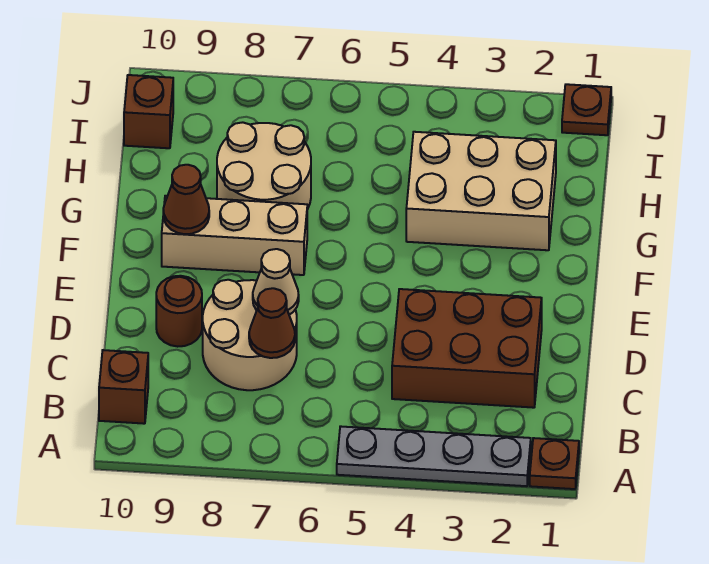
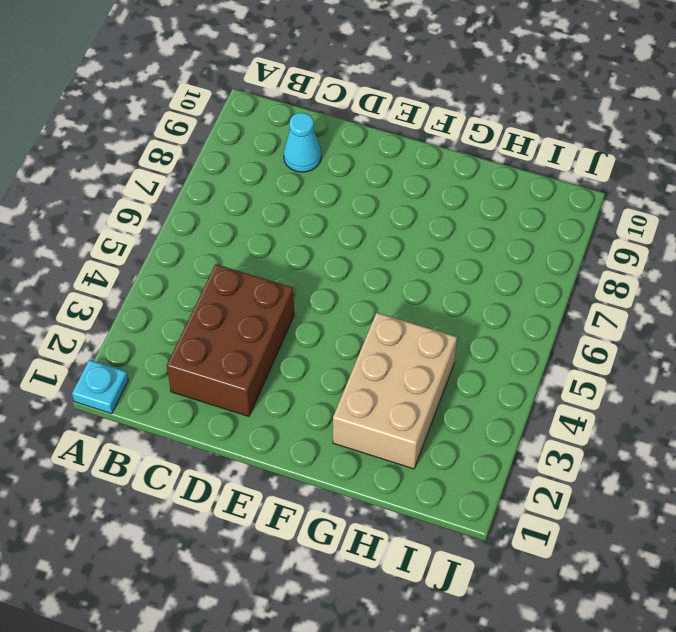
cyan 1x1 plate [72,360,128,414] -> brown 1x1 plate [530,438,579,489]
cyan 1x1 cone [284,113,321,172] -> none
none -> grey 1x4 plate [337,426,531,486]
none -> brown 1x1 brick [99,350,148,424]
none -> tan 2x2 round brick [203,280,297,390]

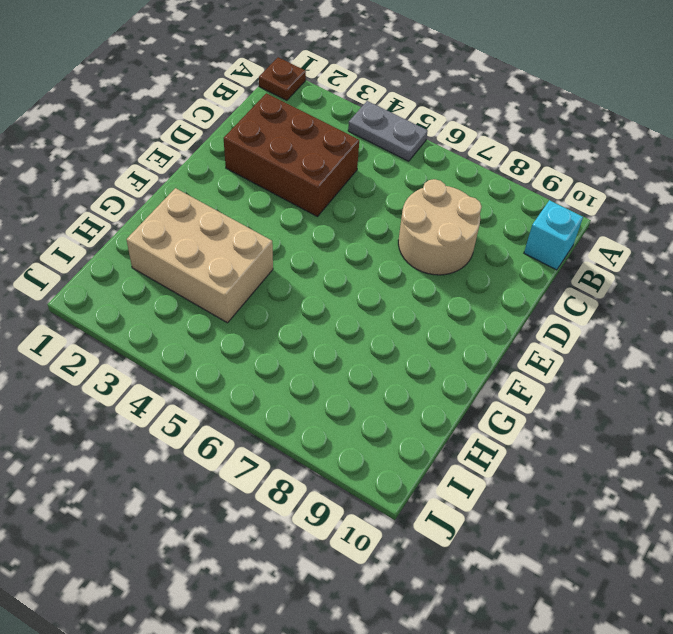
grey 1x2 plate [348,101,428,161] -> grey 1x4 plate [337,426,531,486]
cyan 1x1 brick [524,200,583,270] -> brown 1x1 brick [99,350,148,424]
none -> brown 1x1 round brick [156,276,202,347]
none -> tan 1x3 brick [162,196,307,275]
none -> tan 2x2 round brick [217,122,311,209]

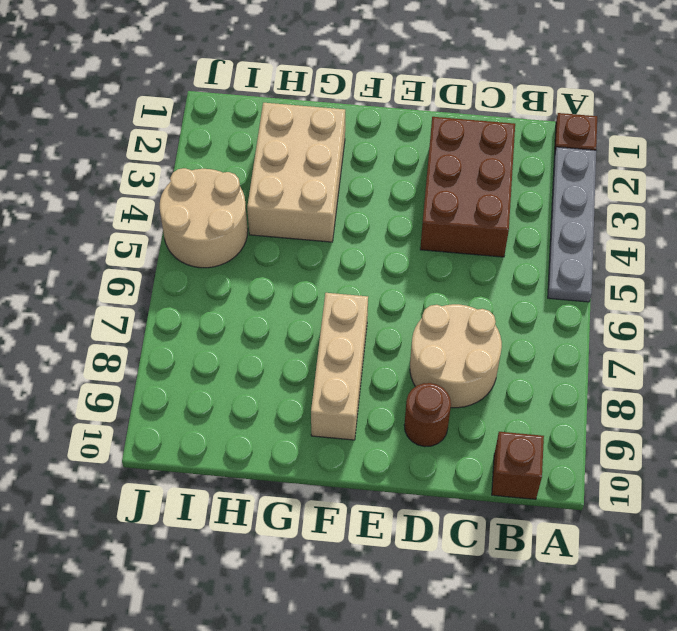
tan 2x2 round brick [160,168,248,268] -> tan 2x2 round brick moved to [217,122,311,209]
none -> brown 1x1 brick [124,75,173,148]
none -> brown 1x1 plate [562,84,611,135]
none -> brown 1x1 cone [249,288,295,358]

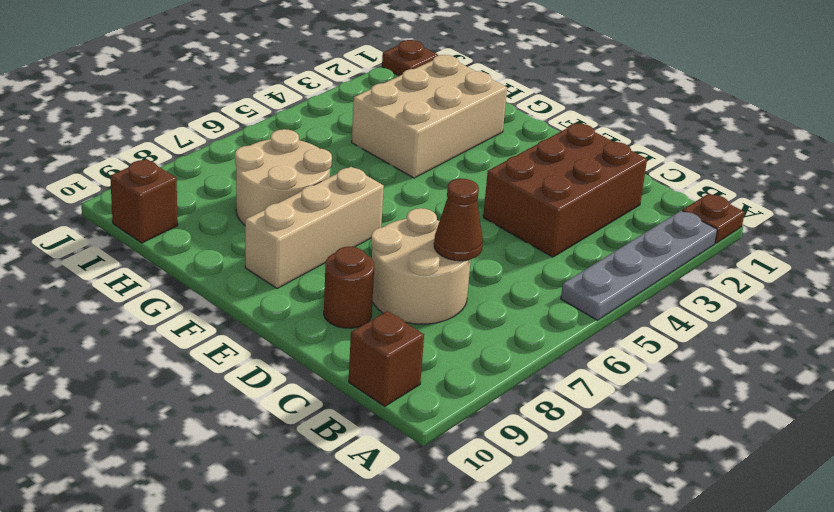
none -> tan 1x1 cone [253,249,299,315]
none -> brown 1x1 cone [163,165,209,234]

